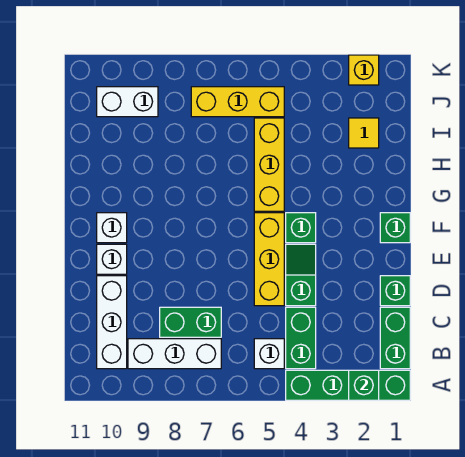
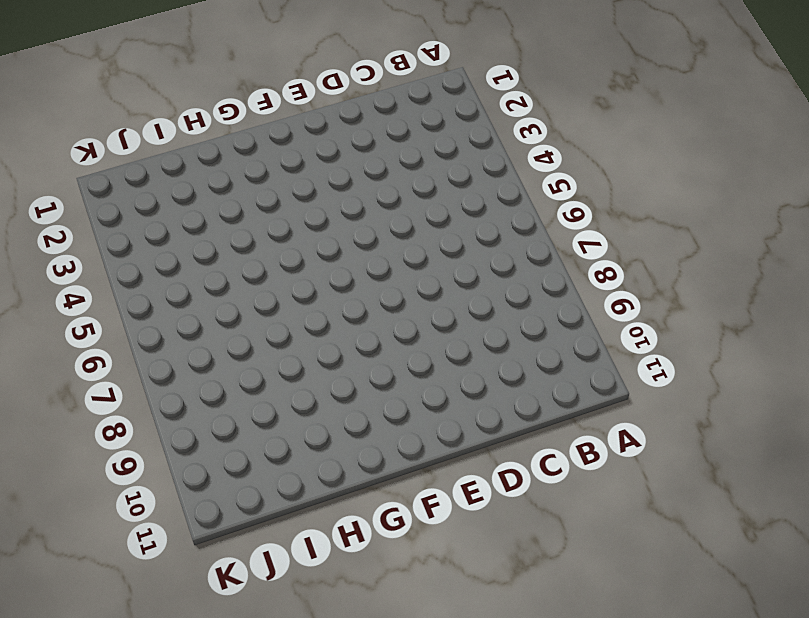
none -> green 1x4 brick [286,370,410,400]
none -> green 1x2 brick [380,307,410,369]
none -> green 1x2 brick [286,307,316,369]

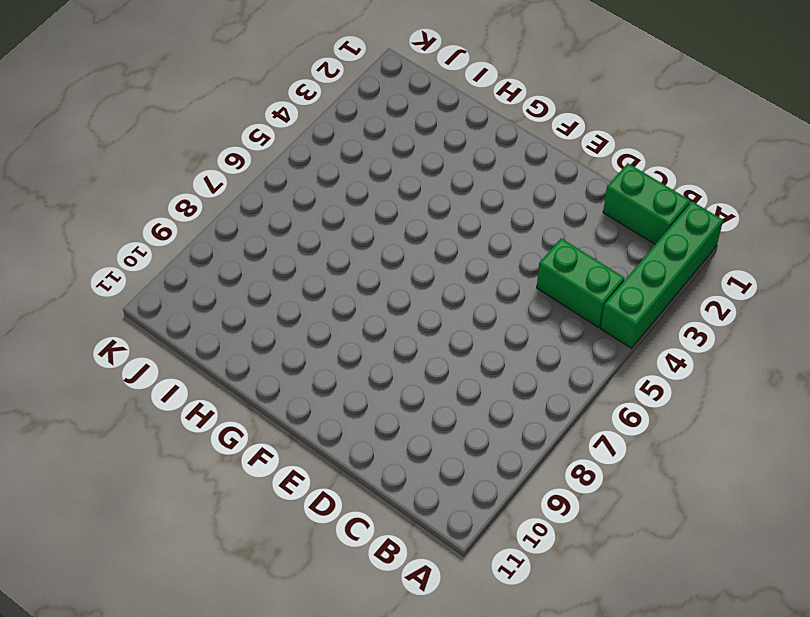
none -> white 1x1 brick [254,339,284,369]
none -> white 1x3 brick [128,339,221,369]
none -> white 1x3 brick [97,276,127,369]

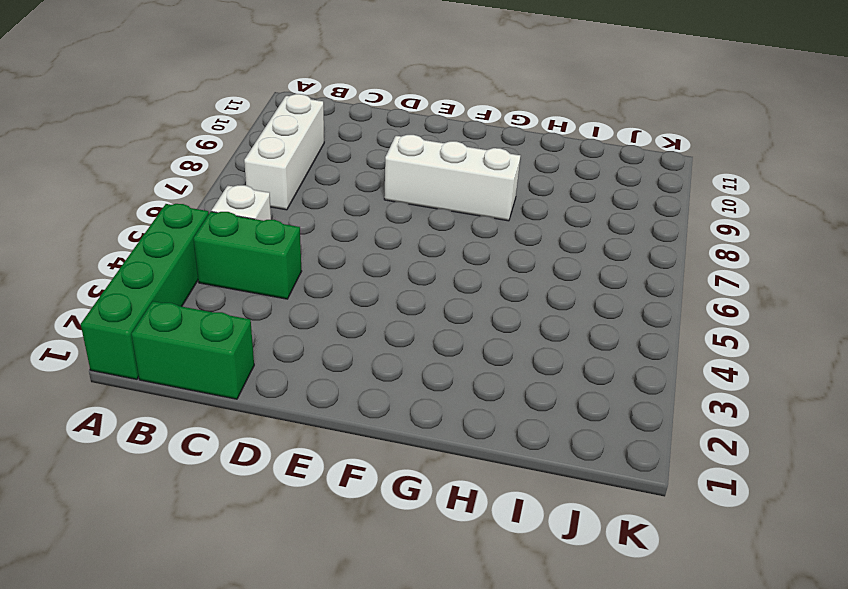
white 1x3 brick [384,135,520,221] -> white 1x3 brick moved to [97,276,127,369]
none -> green 1x2 brick [160,307,221,337]
none -> green 1x1 brick [380,276,410,306]
none -> green 1x2 slope [286,244,316,306]

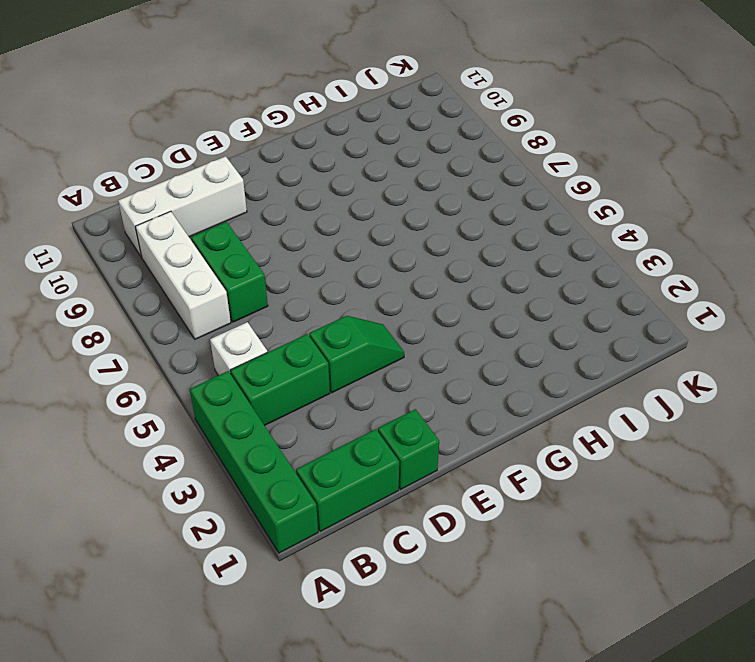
none -> yellow 1x3 brick [254,213,284,306]
none -> white 1x1 brick [97,244,127,274]
none -> green 1x1 brick [380,213,410,243]

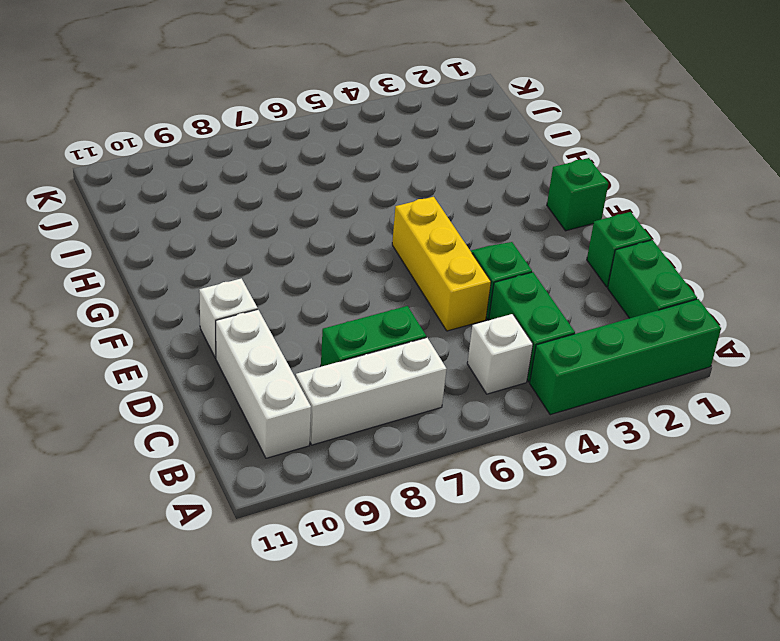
none -> green 1x1 brick [286,213,316,243]
none -> white 1x1 brick [97,213,127,243]
none -> yellow 1x3 brick [254,118,284,211]

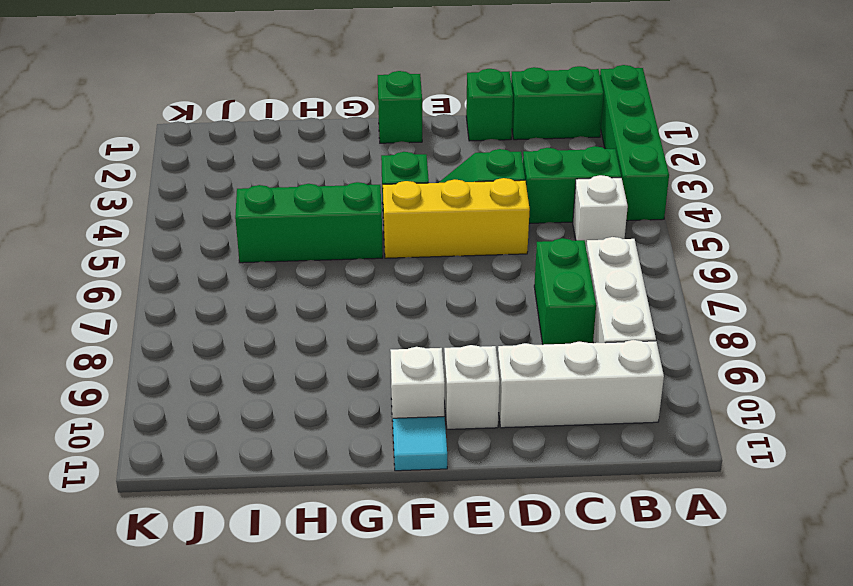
cyan 1x1 tile [393,417,447,471] -> none
green 1x3 brick [235,182,383,263] -> yellow 1x3 brick [254,118,284,211]
none -> yellow 1x1 tile [349,118,379,148]
none -> yellow 1x3 brick [191,87,284,117]
none -> white 1x2 brick [97,87,158,117]

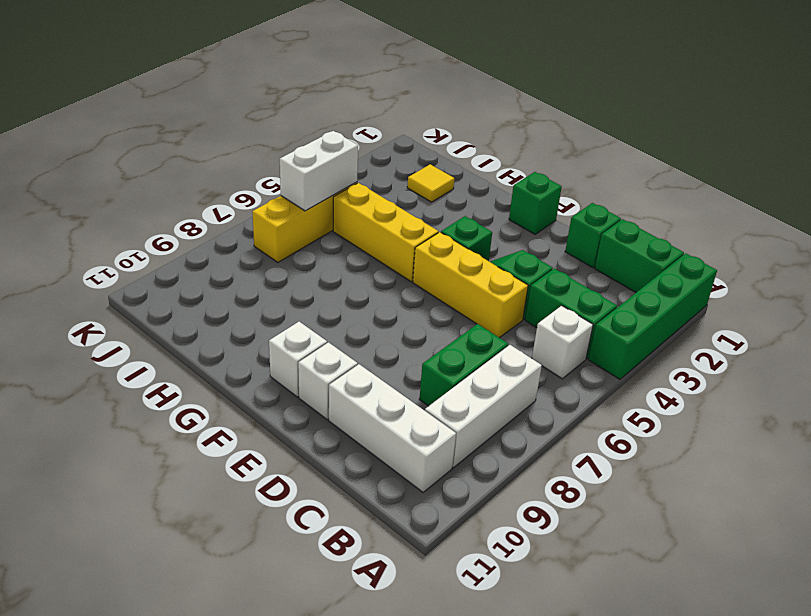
white 1x2 brick [280,131,358,211] -> white 1x2 brick moved to [97,87,158,117]
none -> yellow 1x1 brick [349,55,379,85]
none -> green 1x1 brick [349,370,379,400]

